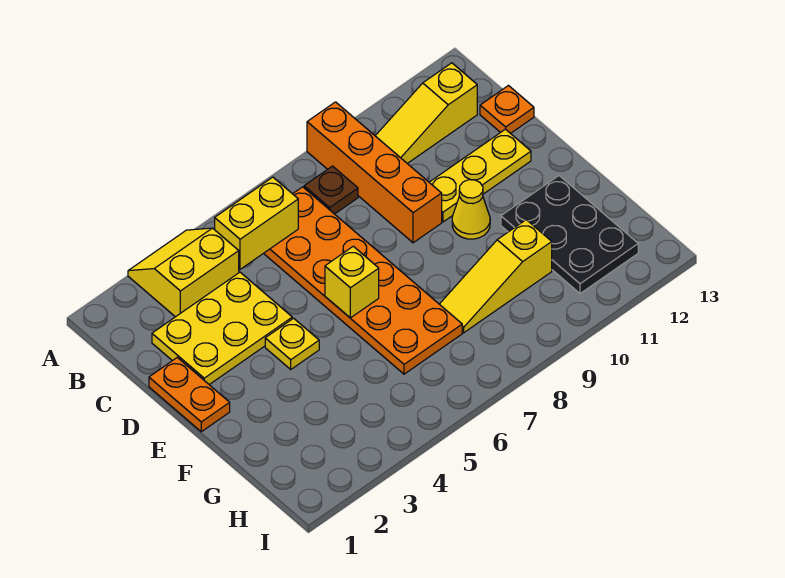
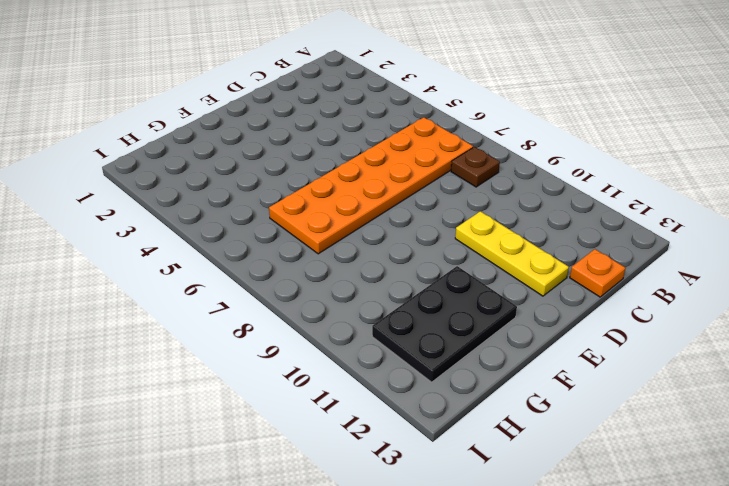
none -> yellow 2x2 slope [128,228,239,317]
none -> orange 1x4 brick [307,102,442,243]
none -> yellow 1x3 slope [375,63,477,163]

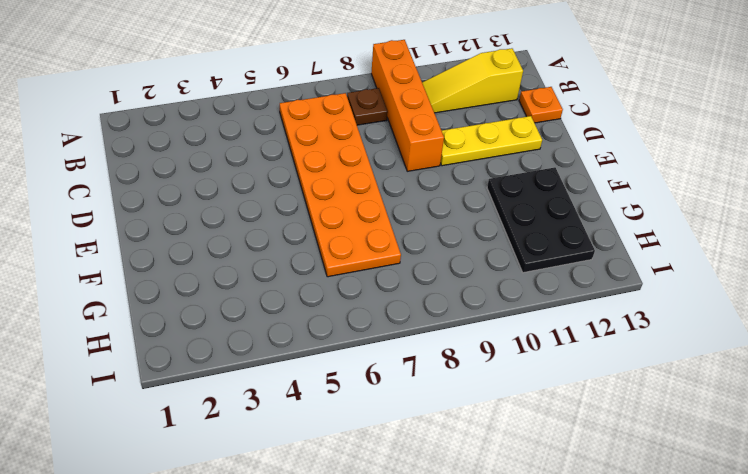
none -> yellow 2x2 slope [128,228,239,317]
none -> yellow 2x3 plate [152,272,292,385]
none -> orange 1x2 plate [149,357,230,432]

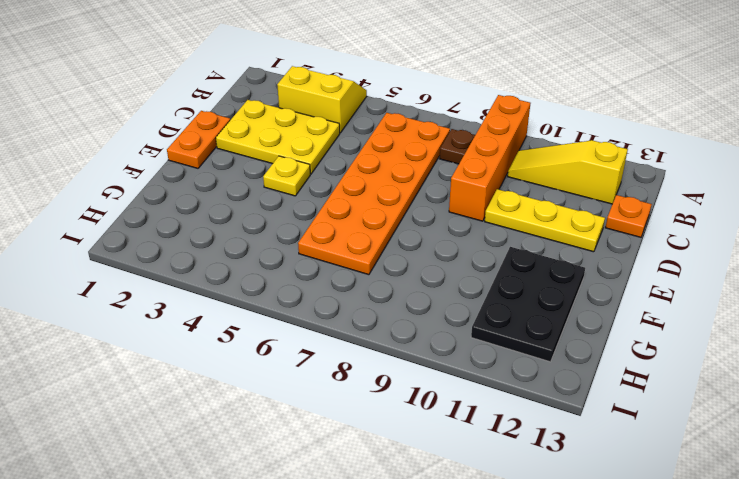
none -> yellow 1x1 cone [452,180,490,239]
none -> yellow 1x3 slope [440,220,552,333]
none -> yellow 1x2 brick [215,177,298,269]

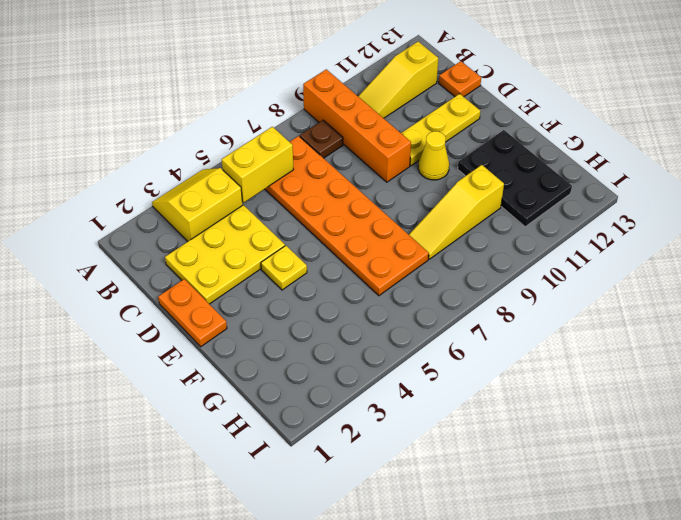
none -> yellow 1x1 brick [325,246,379,318]

